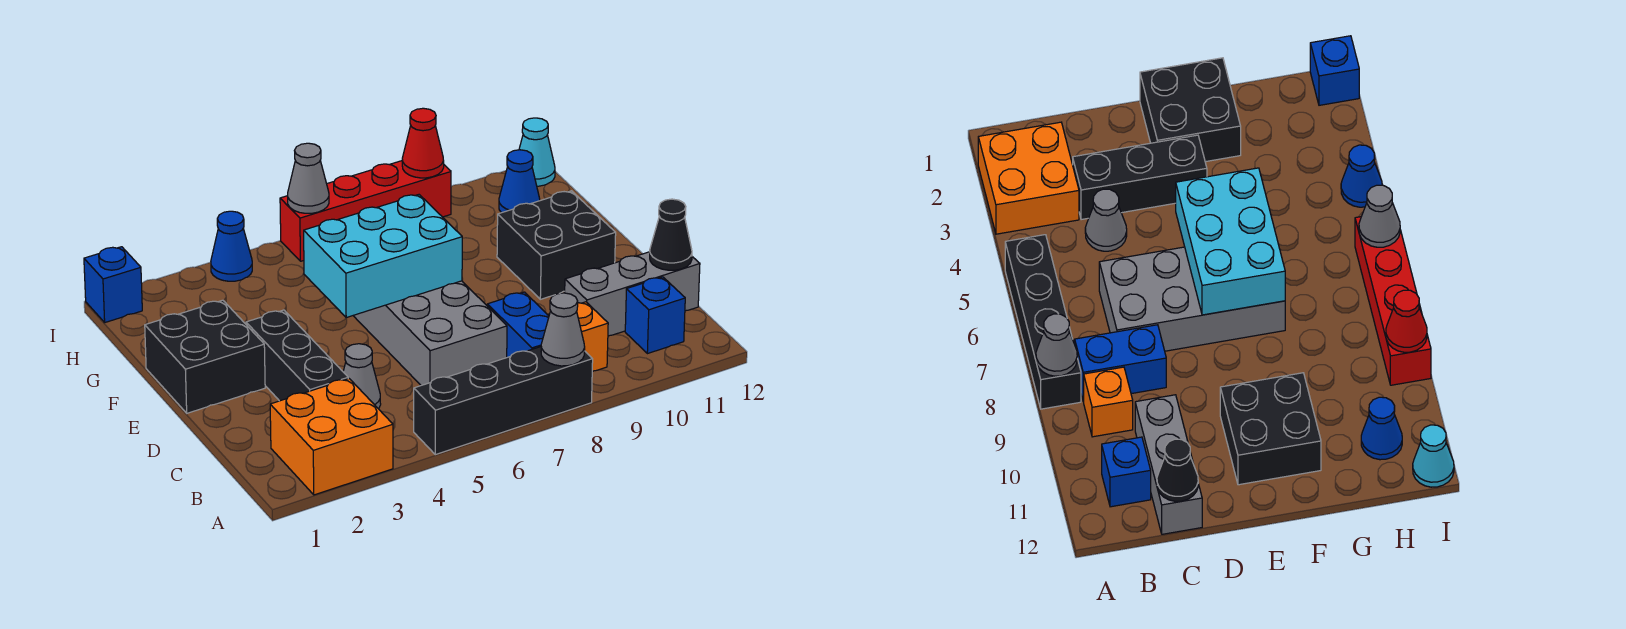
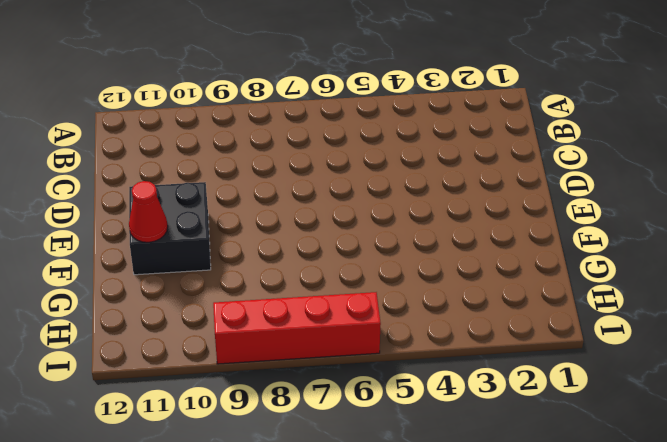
red 1x1 cone [129,181,168,242] -> red 1x1 cone moved to [402,108,444,178]
none -> orange 2x2 brick [270,379,393,495]
none -> black 1x4 brick [414,347,593,455]
none -> blue 1x2 brick [487,292,549,357]

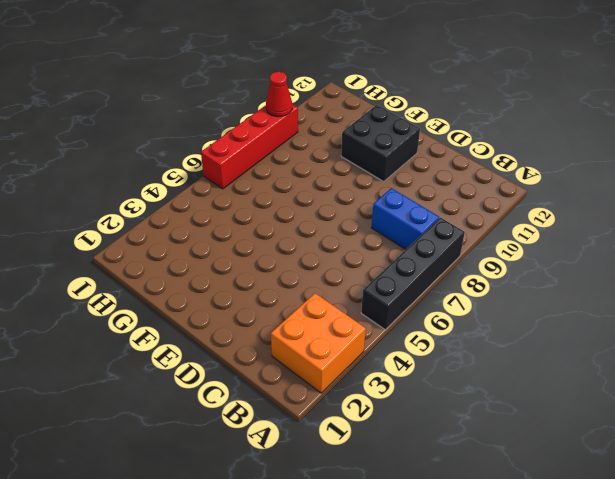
none -> orange 1x1 brick [549,302,608,372]
none -> blue 1x1 brick [625,277,685,354]
none -> black 1x3 brick [246,310,348,401]

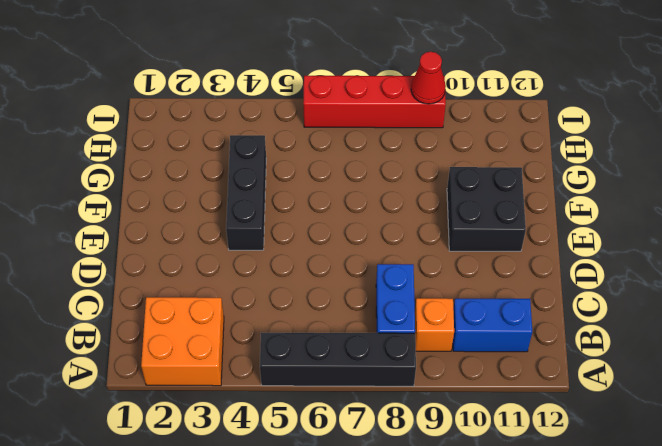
blue 1x2 brick [453,299,532,352] -> blue 1x1 brick [625,277,685,354]
black 1x3 brick [226,135,266,250] -> black 1x3 brick moved to [246,310,348,401]
none -> grey 1x1 cone [343,344,381,409]
none -> grey 2x4 brick [353,281,507,385]
none -> grey 1x3 brick [565,252,700,336]

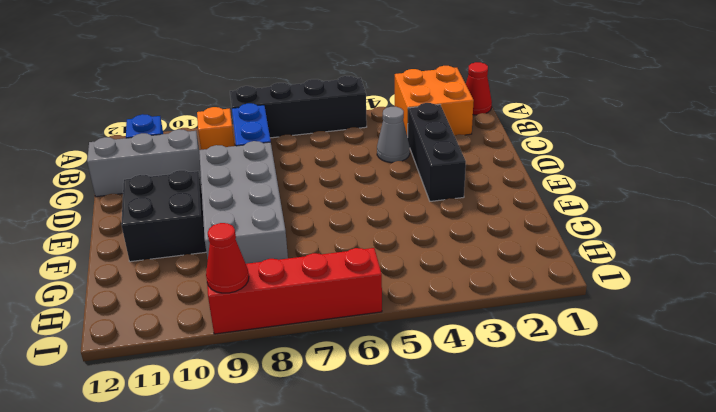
red 1x1 cone [466,62,492,115] -> none
grey 2x4 brick [199,141,288,264] -> grey 2x4 brick moved to [353,281,507,385]
none -> black 2x2 brick [145,300,265,413]
none -> blue 1x1 cone [499,150,540,213]
none -> blue 1x1 brick [84,247,142,322]

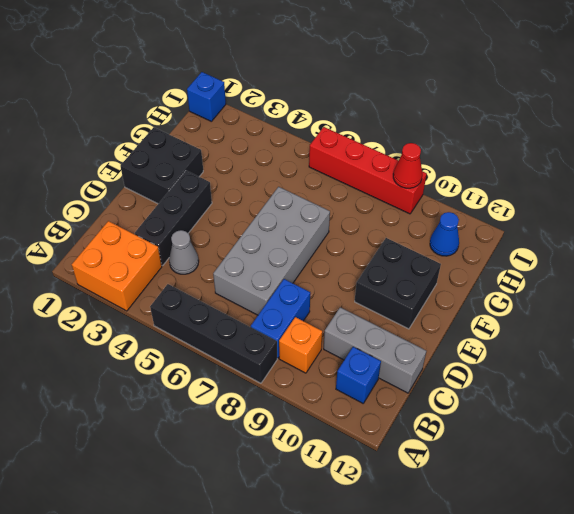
none -> blue 1x1 cone [211,211,252,281]
none -> cyan 1x1 cone [519,118,555,186]
none -> grey 1x1 cone [541,293,585,366]

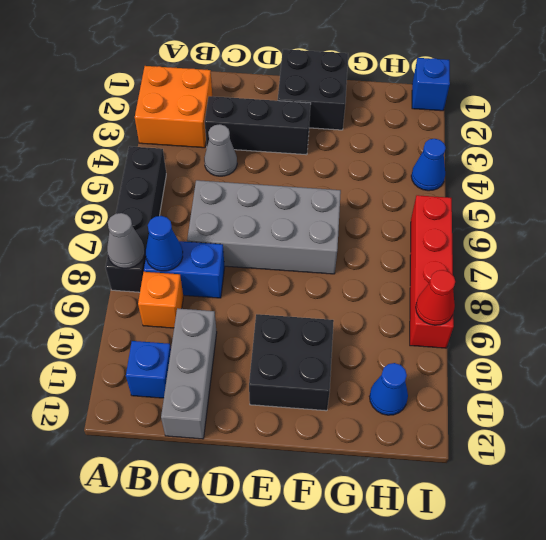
blue 1x1 cone [146,216,183,271] -> none
none -> cyan 1x1 cone [519,118,555,186]
none -> black 1x1 cone [650,199,692,270]
none -> cyan 2x3 brick [304,195,462,318]

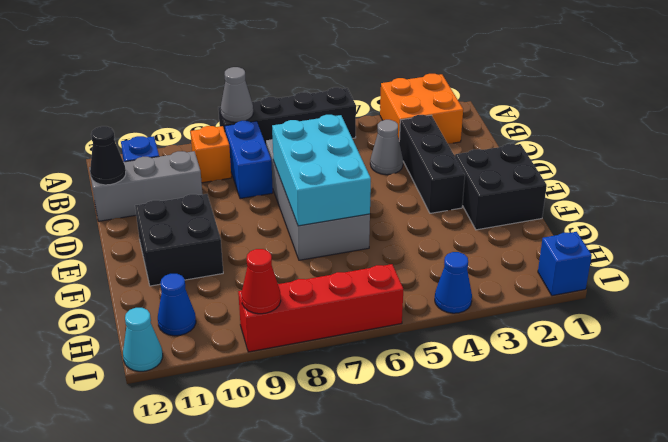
cyan 2x3 brick [272,115,371,226] -> cyan 2x3 brick turned to [304,195,462,318]
none -> grey 1x1 cone [288,143,329,213]

